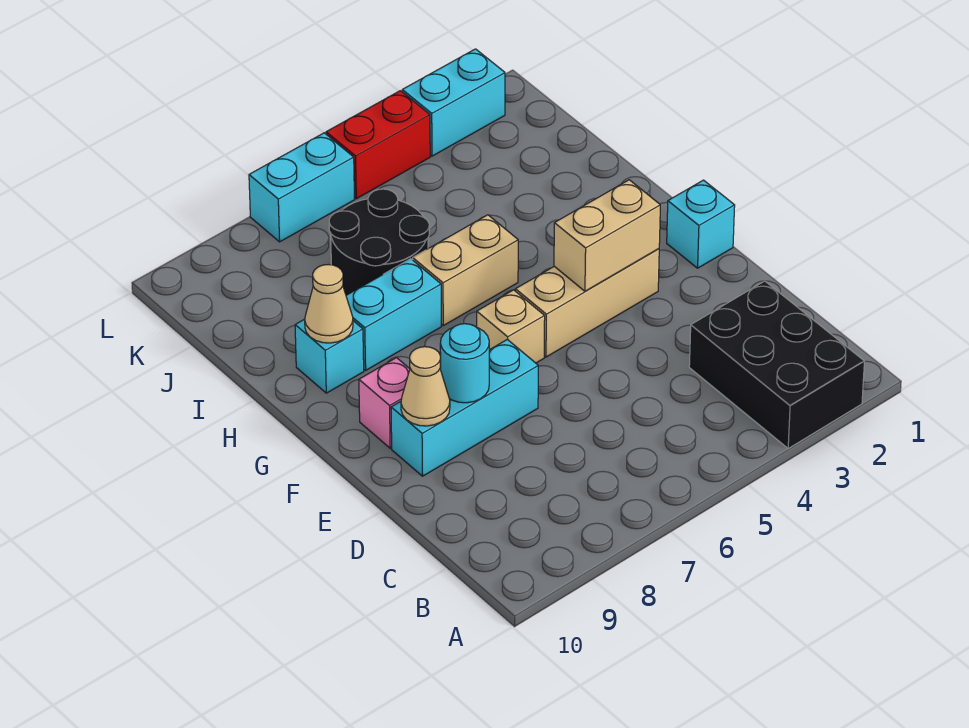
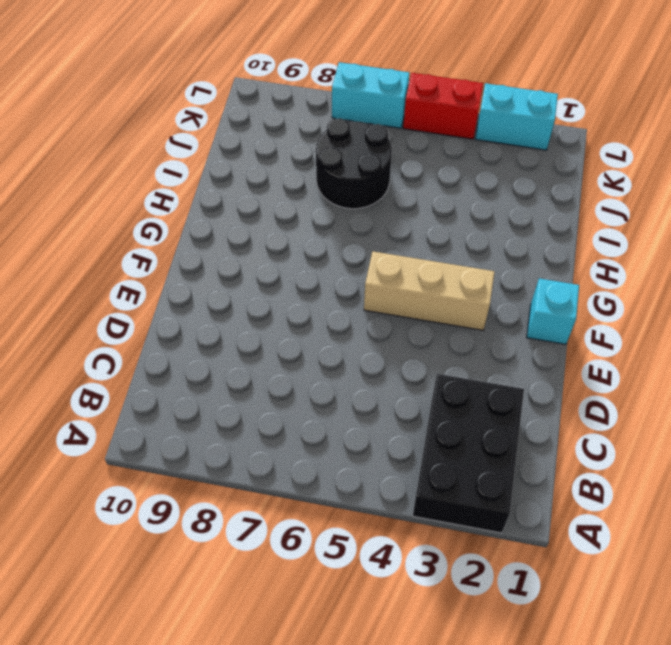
none -> cyan 1x3 brick [391,339,538,476]
none -> tan 1x1 brick [477,290,545,363]
none -> pink 1x1 brick [359,358,410,448]

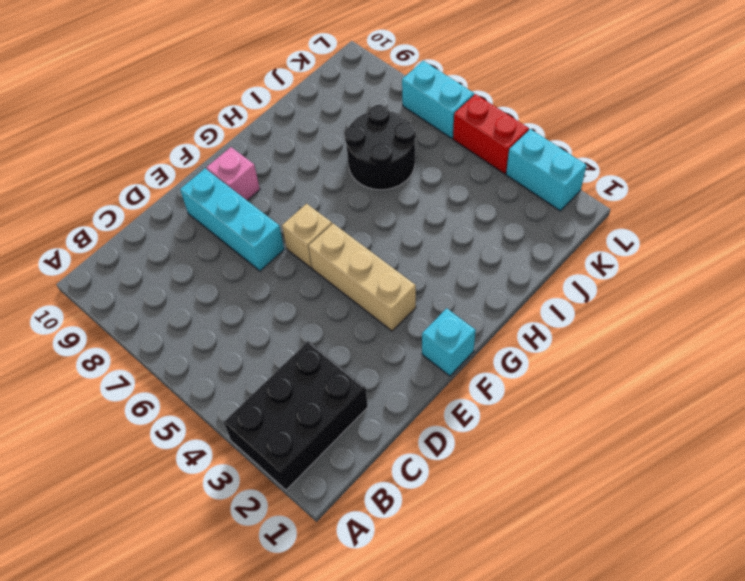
none -> tan 1x2 brick [413,215,518,326]
none -> cyan 1x2 brick [346,259,441,370]
none -> cyan 1x1 brick [295,319,364,393]

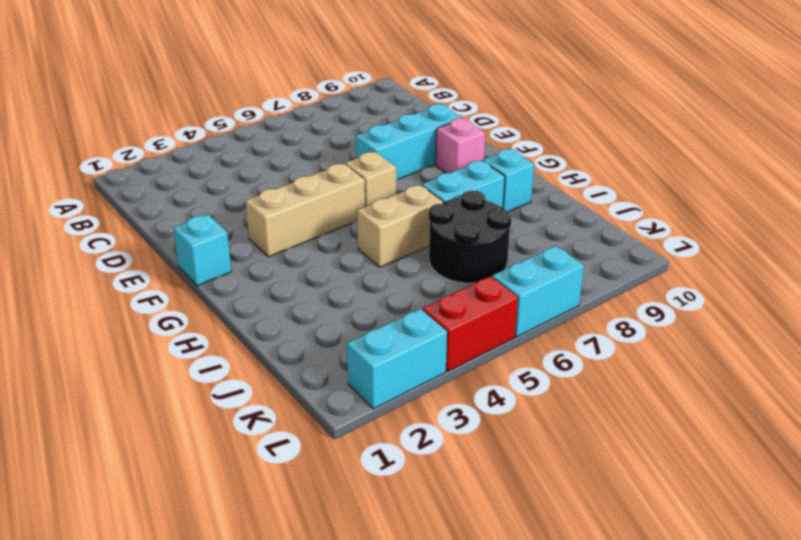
none -> black 2x3 brick [689,281,864,448]
none -> cyan 1x1 round brick [440,324,489,403]
none -> tan 1x1 cone [401,347,450,426]

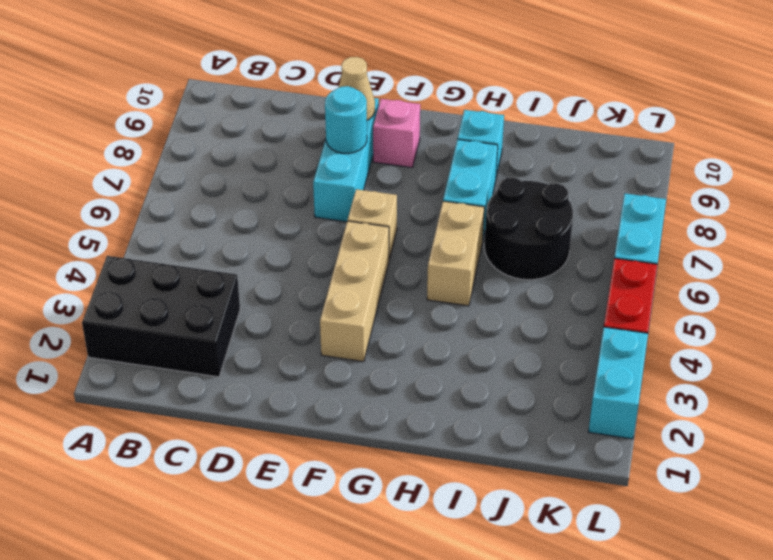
none -> cyan 1x1 brick [667,180,735,268]
none -> tan 1x2 brick [554,180,660,291]
none -> tan 1x1 cone [305,265,353,343]

